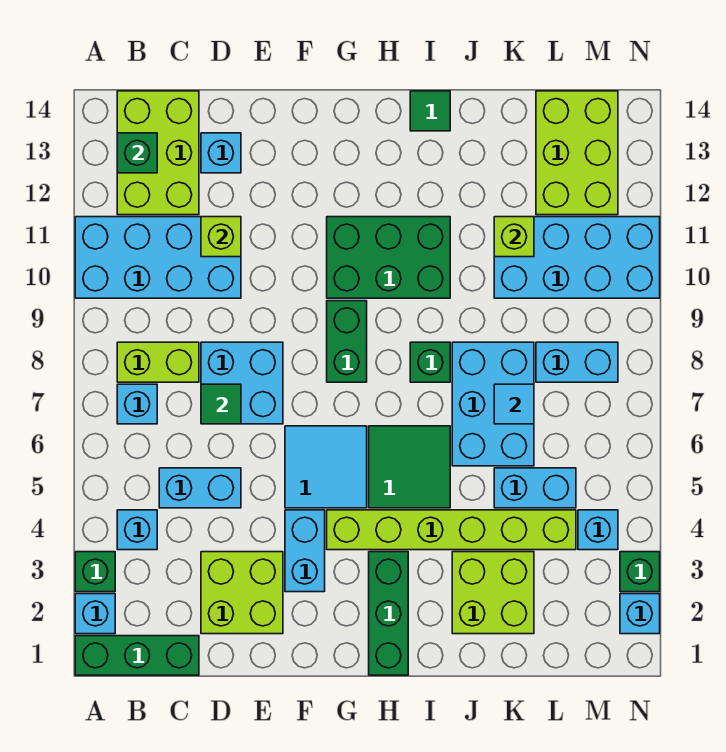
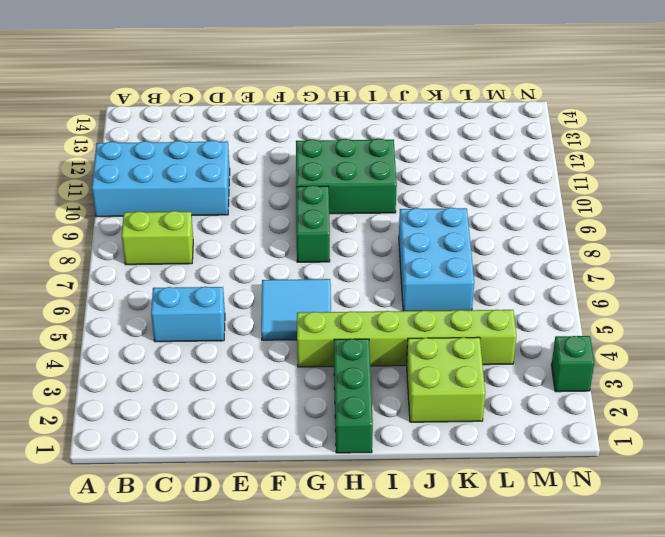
none -> green 1x3 brick [75,636,199,675]
none -> cyan 1x1 brick [75,594,115,634]
none -> green 1x1 brick [75,552,115,592]
none -> cyan 1x1 brick [117,510,157,550]

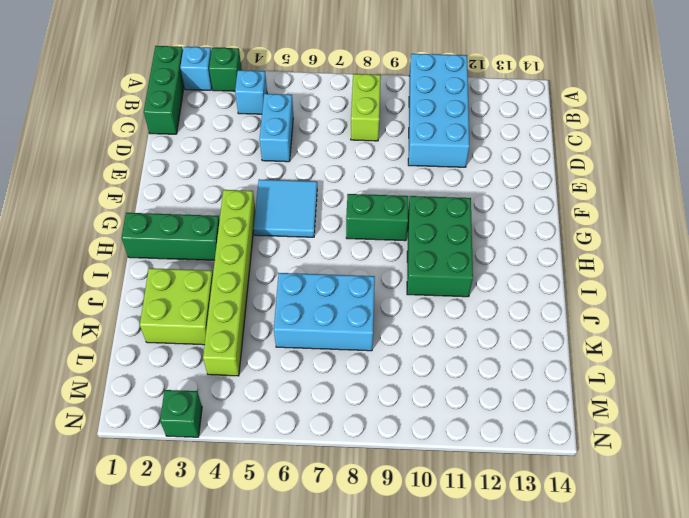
none -> cyan 1x1 brick [117,384,157,424]
none -> lime 2x3 brick [117,91,199,215]
none -> lime 2x2 brick [201,552,283,634]
none -> cyan 2x2 brick [201,342,283,424]

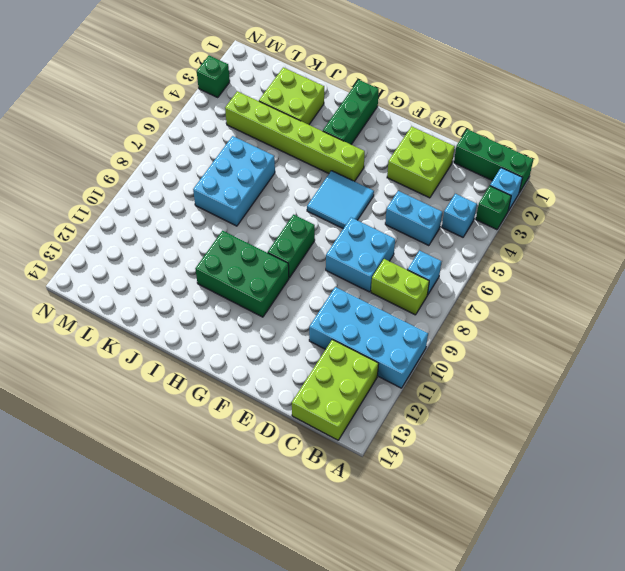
none -> cyan 1x1 brick [201,133,241,173]
none -> cyan 1x2 brick [285,510,325,592]
none -> green 2x2 tile [369,426,450,508]
none -> green 1x1 brick [410,342,450,382]

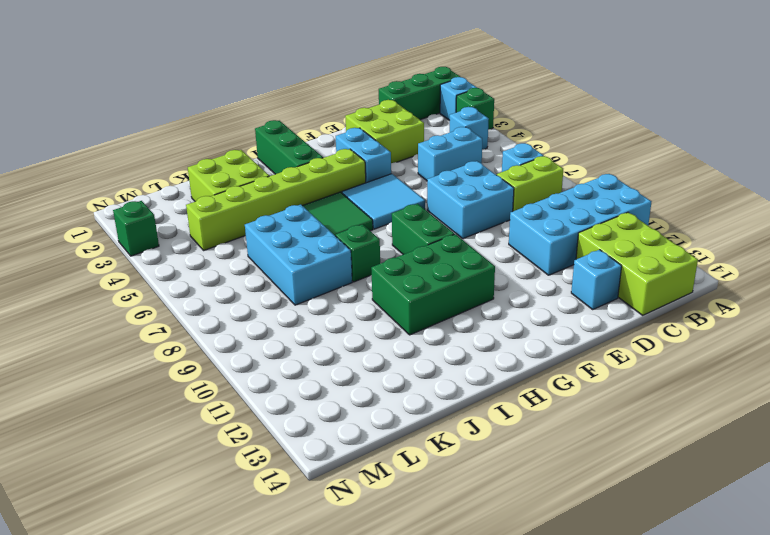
none -> green 1x1 tile [410,91,450,131]
none -> cyan 1x2 brick [494,468,576,508]
none -> cyan 2x4 brick [494,217,660,298]
none -> cyan 1x2 brick [536,342,618,382]

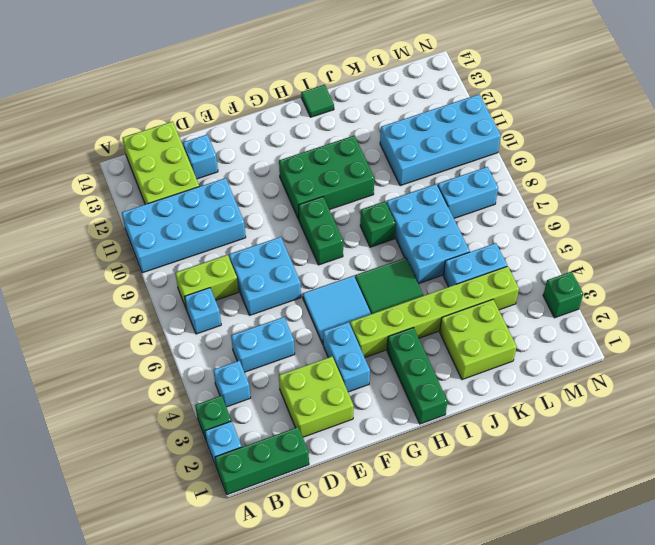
none -> lime 2x3 brick [536,91,618,215]
none -> cyan 1x1 brick [578,510,618,550]
none -> cyan 1x1 brick [620,594,660,634]
none -> green 1x1 brick [117,133,157,173]

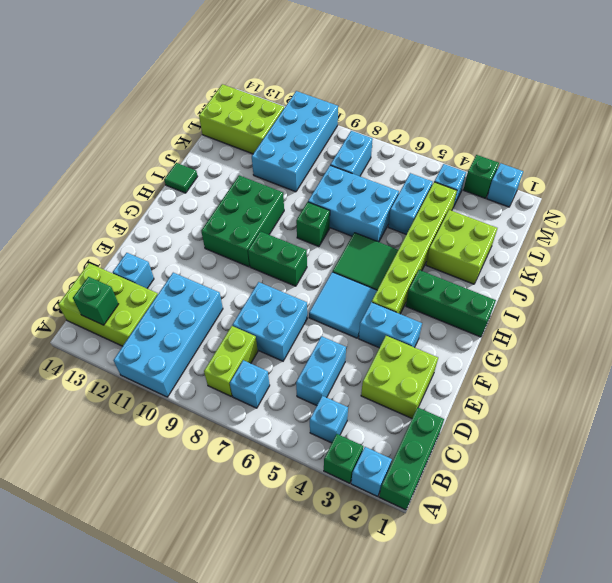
none -> green 1x1 tile [201,384,241,424]
none -> lime 1x1 brick [201,217,241,257]
none -> cyan 1x1 tile [494,384,534,424]
none -> lime 1x1 brick [494,217,534,257]

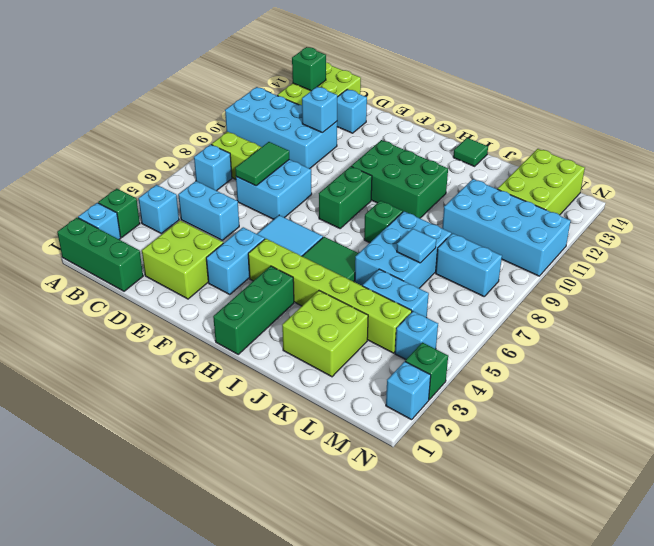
green 1x2 tile [235,142,289,186] -> green 1x1 tile [201,384,241,424]
cyan 1x1 brick [302,87,337,133] -> lime 1x1 brick [201,217,241,257]
none -> lime 1x1 brick [494,217,534,257]

